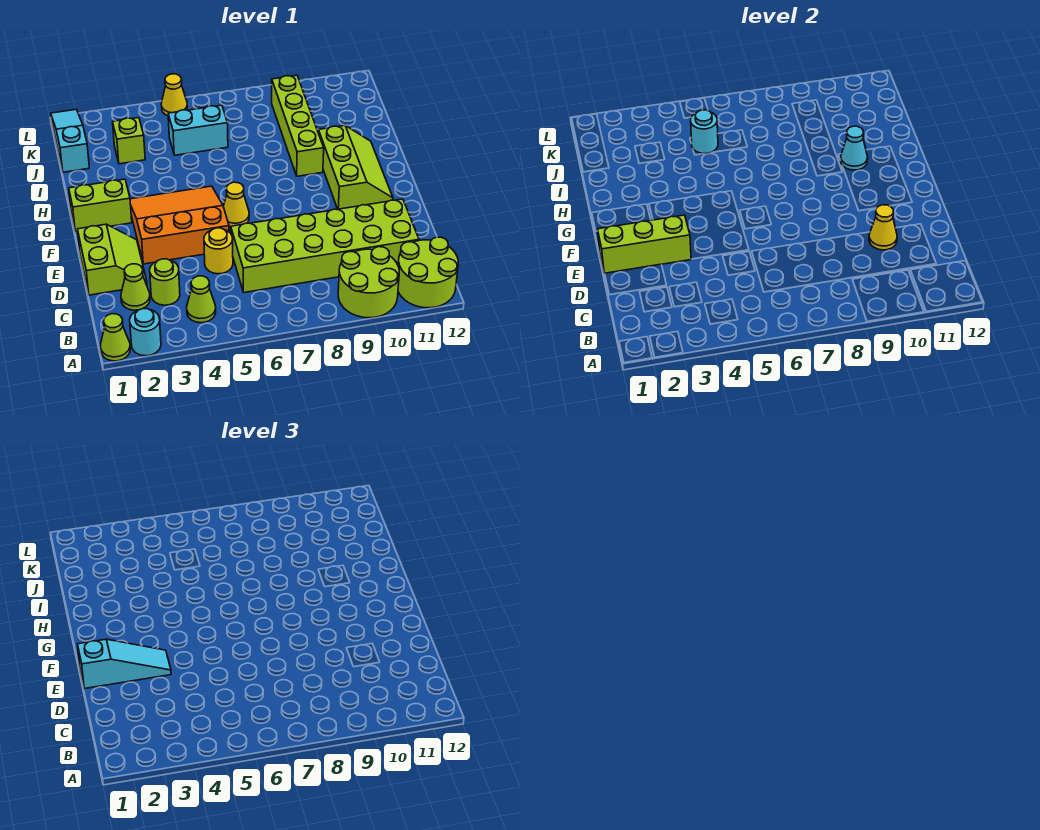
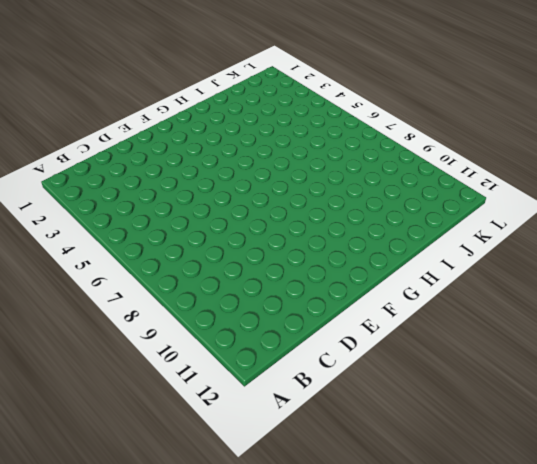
none -> lime 1x1 cone [101,314,130,361]
none -> cyan 1x1 round brick [130,309,161,356]
none -> lime 2x2 round brick [338,247,399,318]

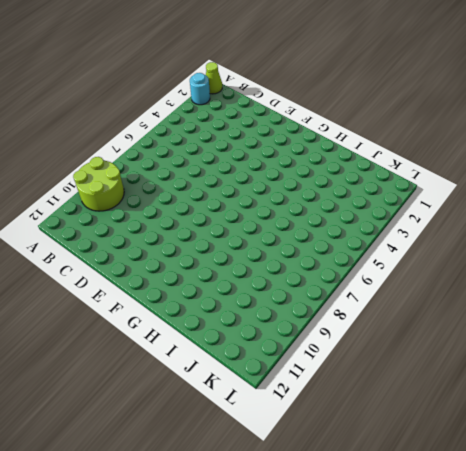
none -> lime 2x2 round brick [398,237,458,308]
none -> lime 1x1 cone [187,276,216,323]
none -> lime 1x1 cone [121,264,150,310]

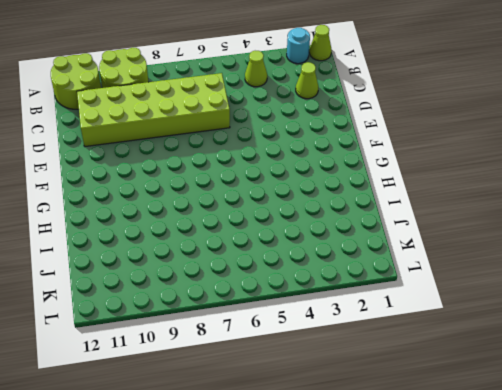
none -> lime 1x1 round brick [150,259,180,305]
none -> lime 2x2 slope [78,224,147,295]
none -> yellow 1x1 round brick [204,228,233,274]

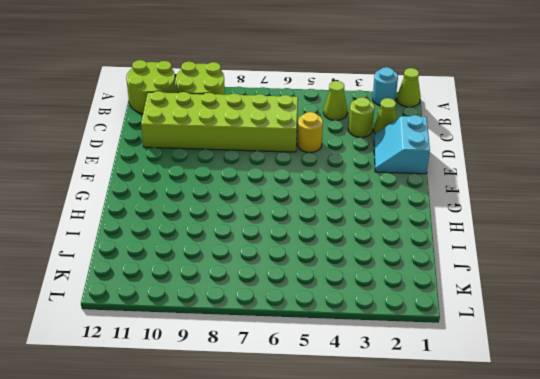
cyan 2x2 slope [374,115,430,174] -> lime 2x2 slope [78,224,147,295]
none -> orange 3x3 slope [130,186,229,264]
none -> yellow 1x1 cone [223,182,249,227]
none -> lime 2x3 slope [318,125,393,209]

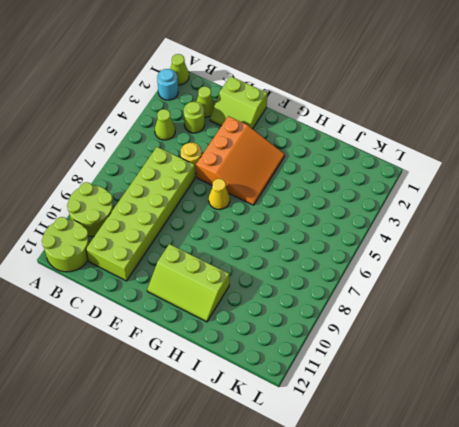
none -> lime 1x2 brick [69,179,132,232]
none -> lime 1x4 brick [272,75,324,176]
none -> cyan 1x3 slope [51,110,89,172]

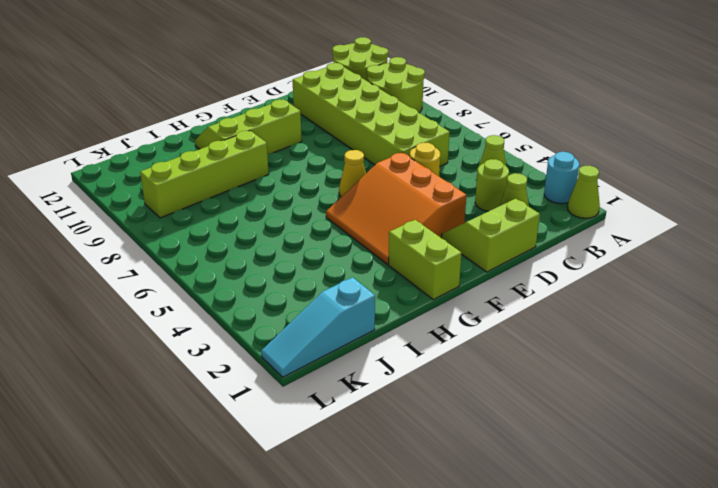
none -> lime 1x1 brick [113,118,145,164]
none -> cyan 1x2 brick [168,105,228,155]
none -> yellow 1x1 cone [161,74,187,116]

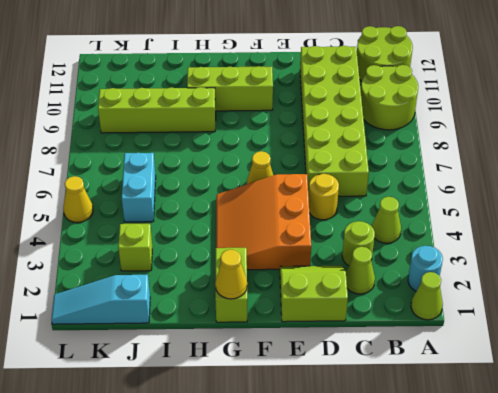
yellow 1x1 cone [215,250,247,299] -> yellow 1x1 cone moved to [869,205,897,250]
none -> lime 1x3 brick [598,215,691,274]
none -> cyan 1x1 cone [841,126,868,170]
none -> cyan 1x1 round brick [691,110,718,154]

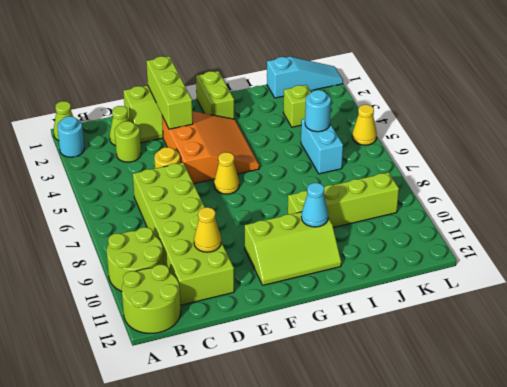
none -> lime 1x1 cone [187,276,216,323]
none -> cyan 1x3 slope [78,639,171,689]

